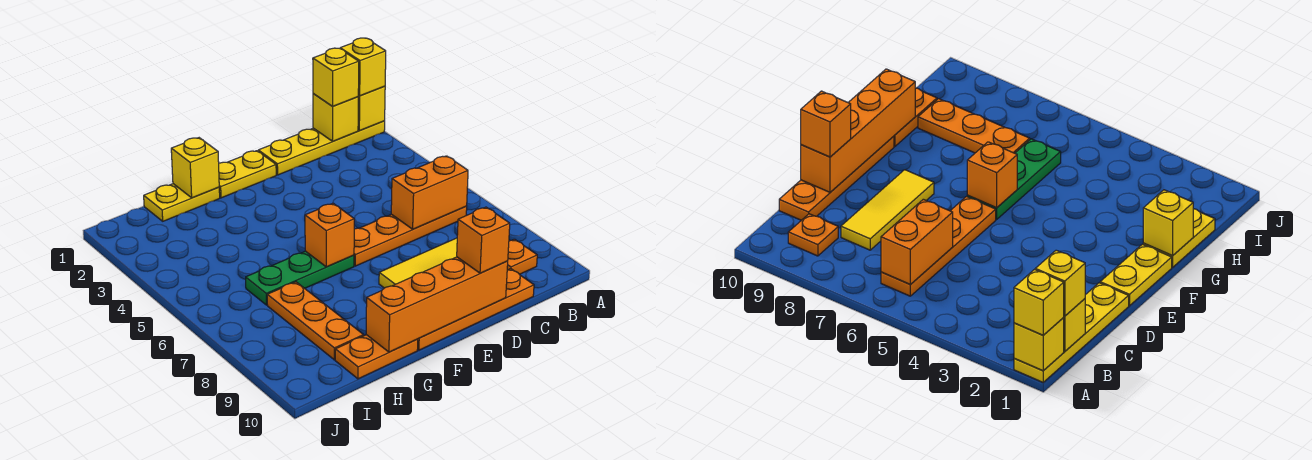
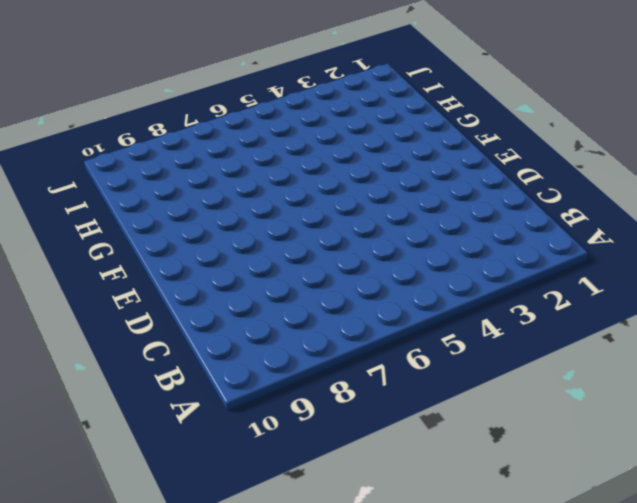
none -> yellow 1x4 plate [258,121,385,175]
none -> orange 1x4 plate [354,206,467,266]
none -> orange 1x1 plate [507,239,537,274]

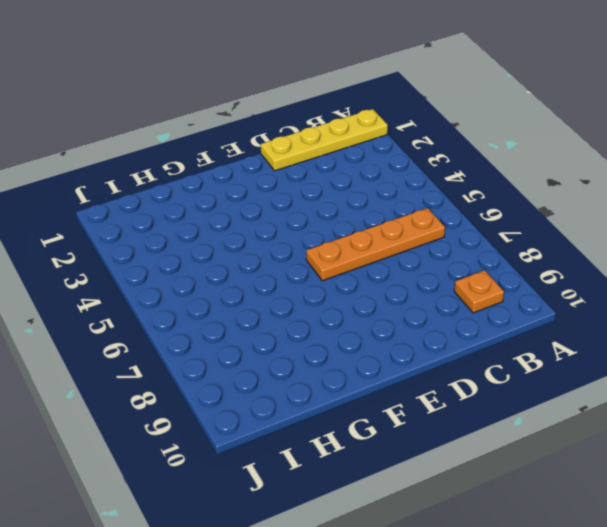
none -> yellow 1x3 tile [379,238,457,288]
none -> orange 1x4 plate [418,269,534,350]
none -> yellow 1x2 plate [219,151,276,198]

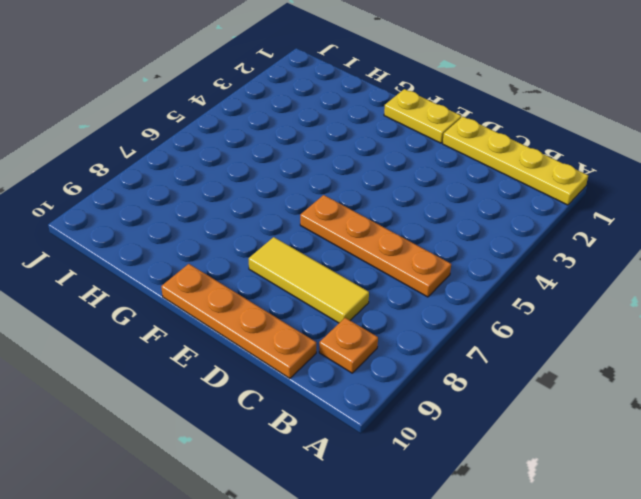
none -> green 1x3 plate [246,251,354,305]
none -> yellow 1x2 plate [144,184,220,221]
none -> orange 1x2 plate [335,335,418,379]

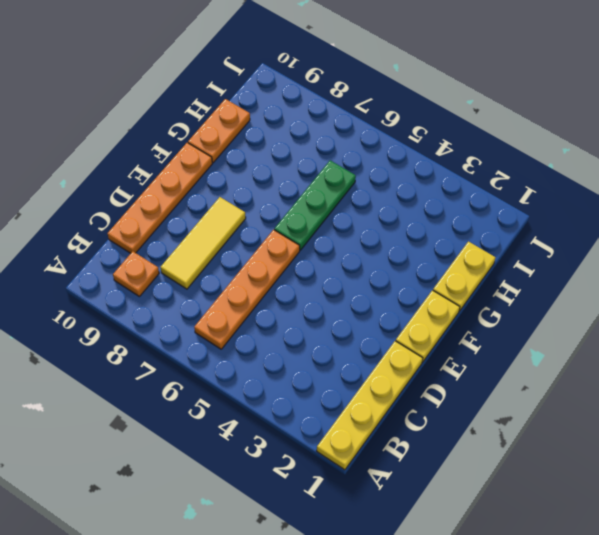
none -> orange 1x3 plate [267,282,364,360]
none -> yellow 1x1 brick [358,86,385,131]
none -> yellow 1x1 brick [313,93,358,141]

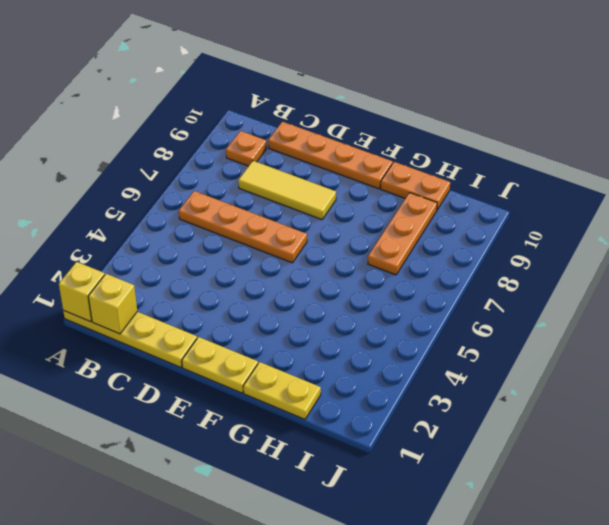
none -> green 1x3 plate [246,251,354,305]
none -> orange 1x2 brick [391,156,468,229]
none -> orange 1x4 brick [366,257,508,352]

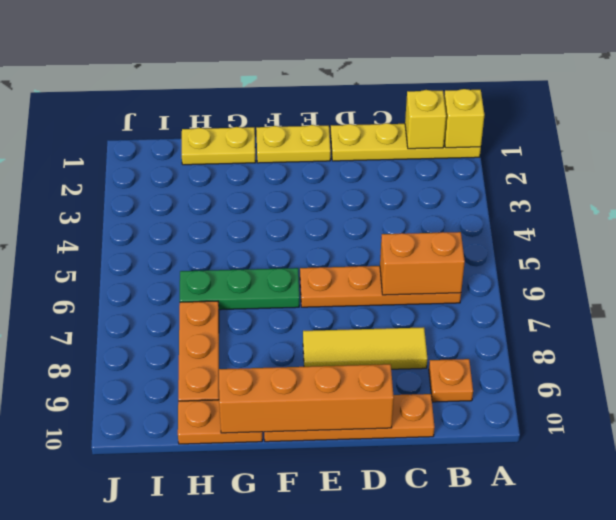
none -> orange 1x1 brick [305,203,354,267]
none -> yellow 1x1 brick [171,138,219,198]
none -> yellow 1x1 brick [340,38,386,96]

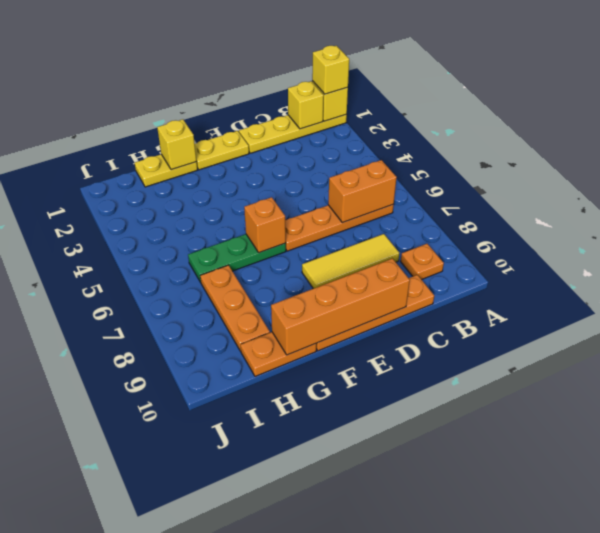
none -> yellow 1x1 brick [313,48,359,106]
none -> orange 1x1 brick [457,207,510,273]

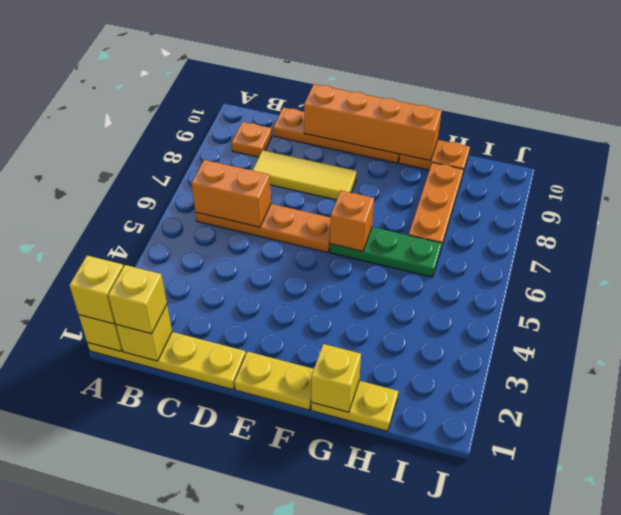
none -> orange 1x1 brick [457,207,510,273]

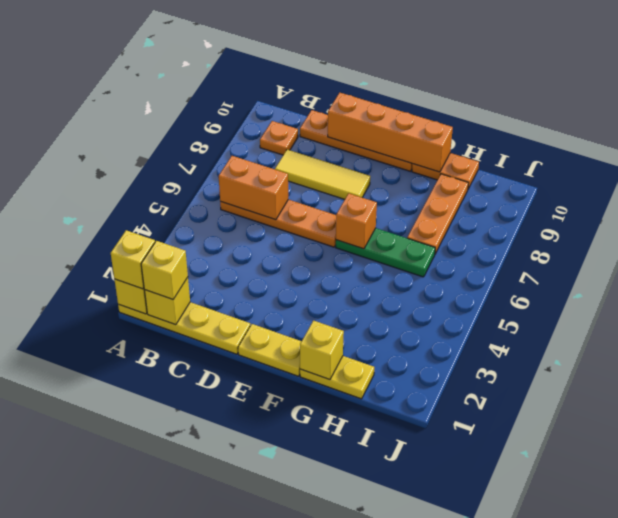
none -> orange 1x1 brick [457,207,510,273]

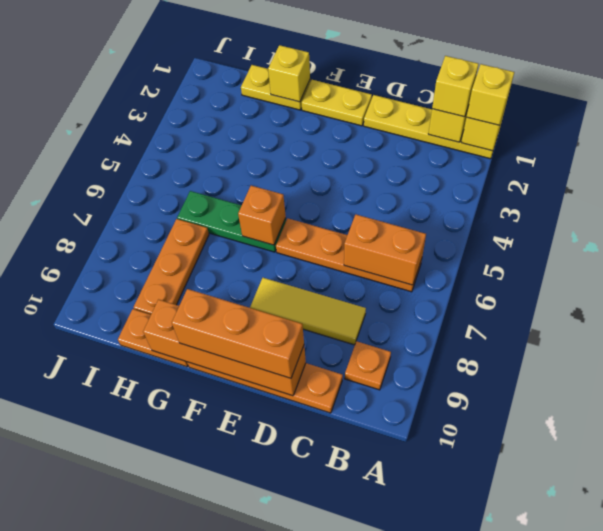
orange 1x3 brick [172,289,304,378] -> orange 1x1 brick [457,207,510,273]

